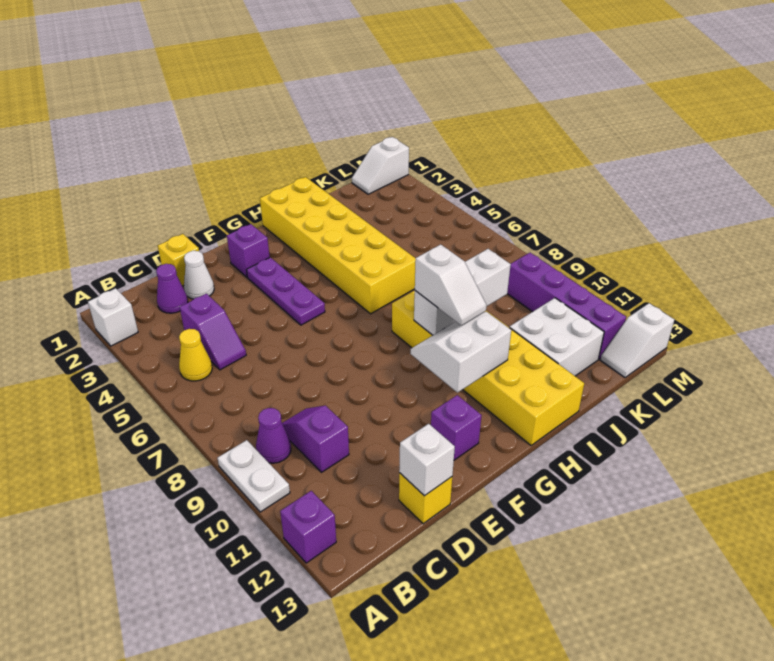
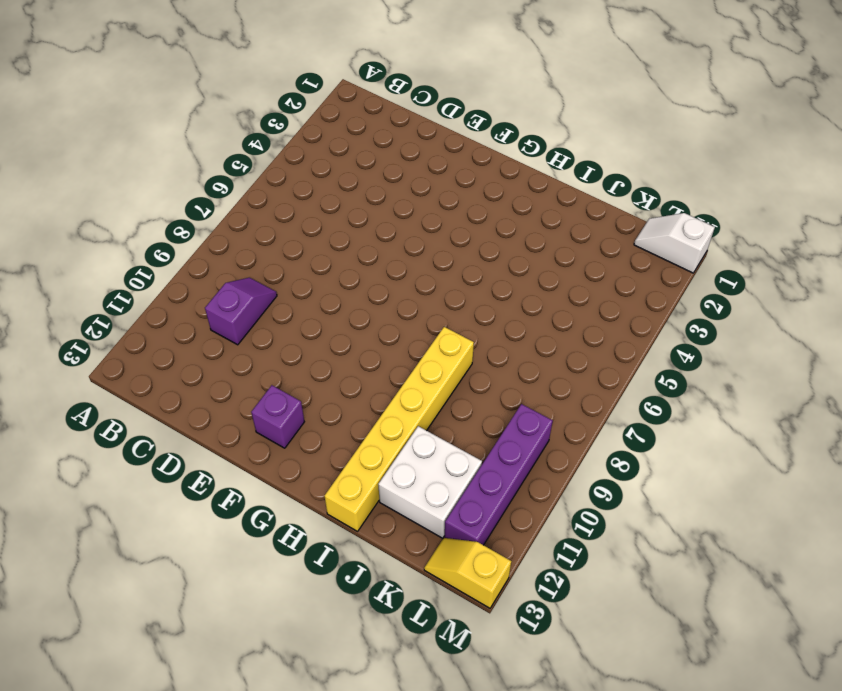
yellow 1x6 brick [324,327,474,531] -> yellow 2x6 brick [392,291,584,445]
yellow 1x2 slope [424,538,511,608] -> white 1x2 slope [601,303,674,378]
none -> white 1x1 brick [88,288,138,346]
none -> white 1x2 plate [218,440,290,512]
none -> purple 1x1 brick [280,491,336,563]

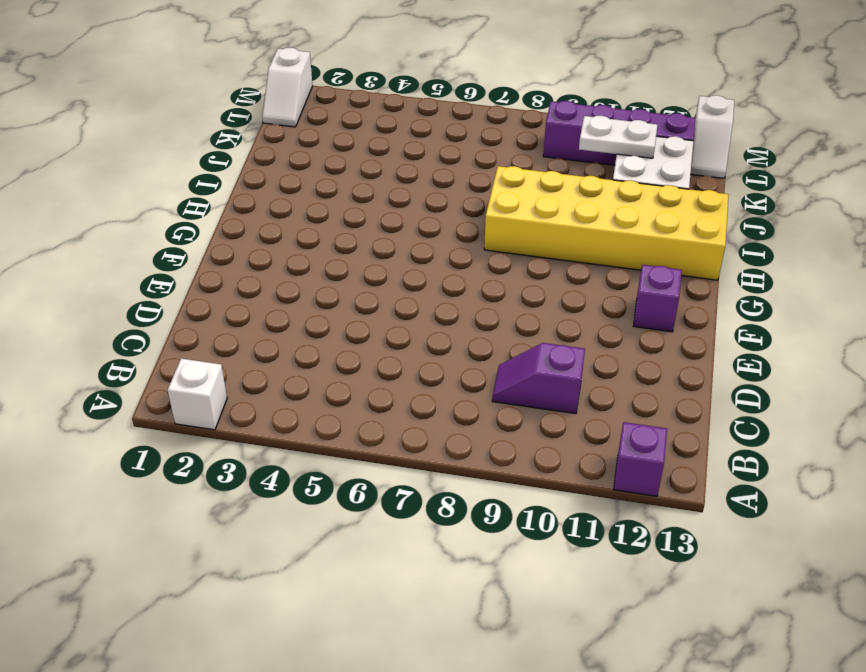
white 1x2 plate [579,116,657,158] -> white 1x2 plate moved to [218,440,290,512]
none -> yellow 1x1 cone [179,329,212,381]
none -> purple 1x1 cone [256,408,291,463]
none -> purple 1x1 cone [156,264,188,313]

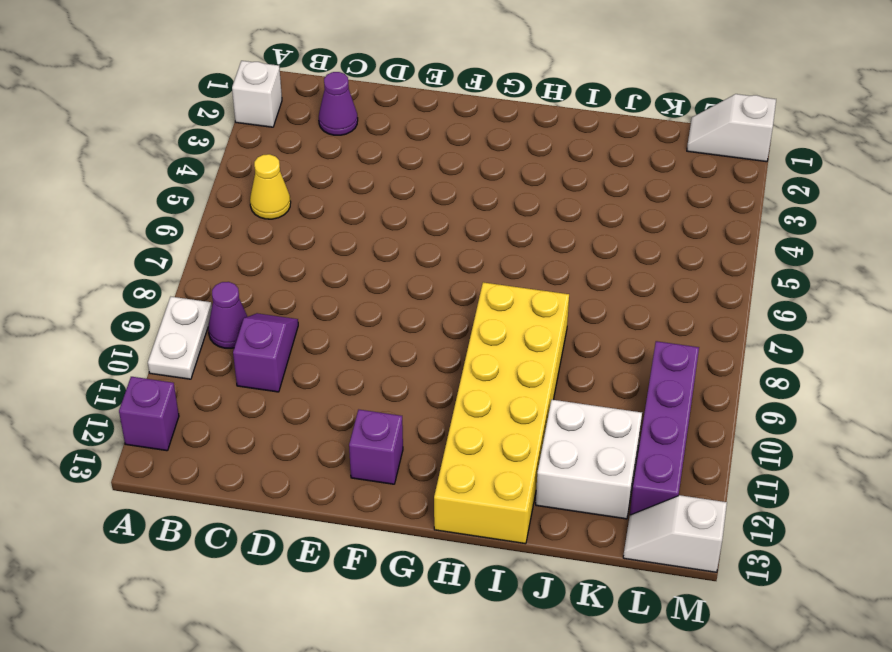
none -> purple 1x2 slope [180,294,246,370]
none -> yellow 1x1 brick [158,234,199,286]
none -> white 1x1 cone [184,251,214,299]

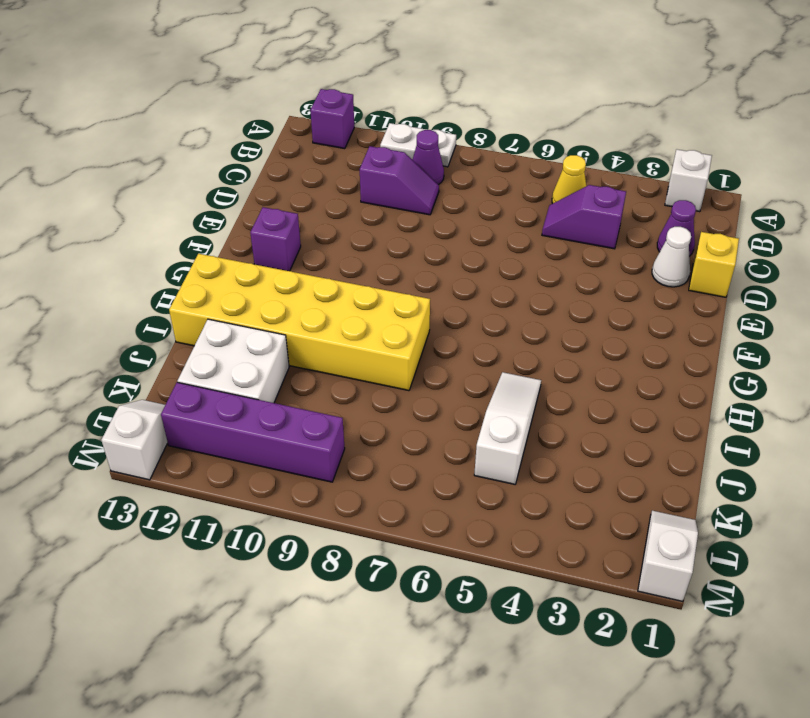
white 1x3 slope [474,372,541,484] -> yellow 2x6 brick [260,177,416,314]
none -> yellow 1x1 brick [399,473,452,524]
none -> purple 1x1 brick [227,224,270,277]
none -> purple 1x3 plate [247,257,325,325]

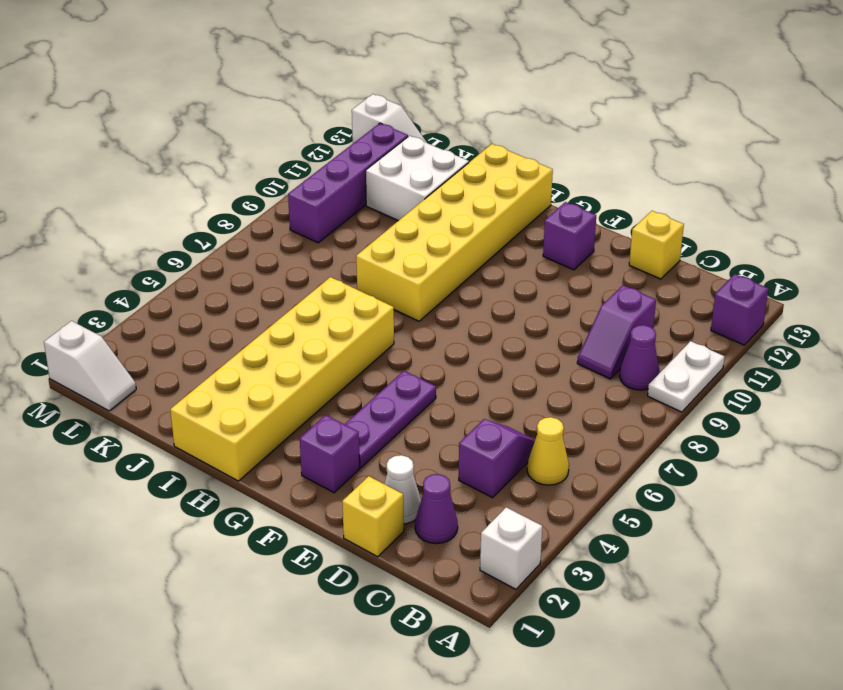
none -> white 1x1 brick [399,424,455,496]
none -> white 2x2 slope [411,312,511,393]
none -> white 1x3 brick [414,249,511,335]

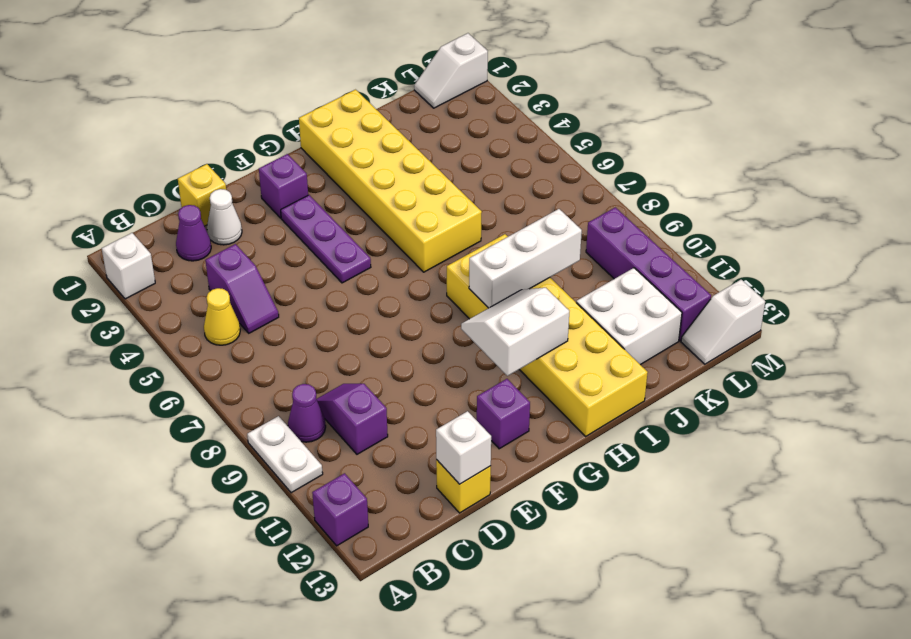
none -> white 1x2 slope [415,244,487,326]

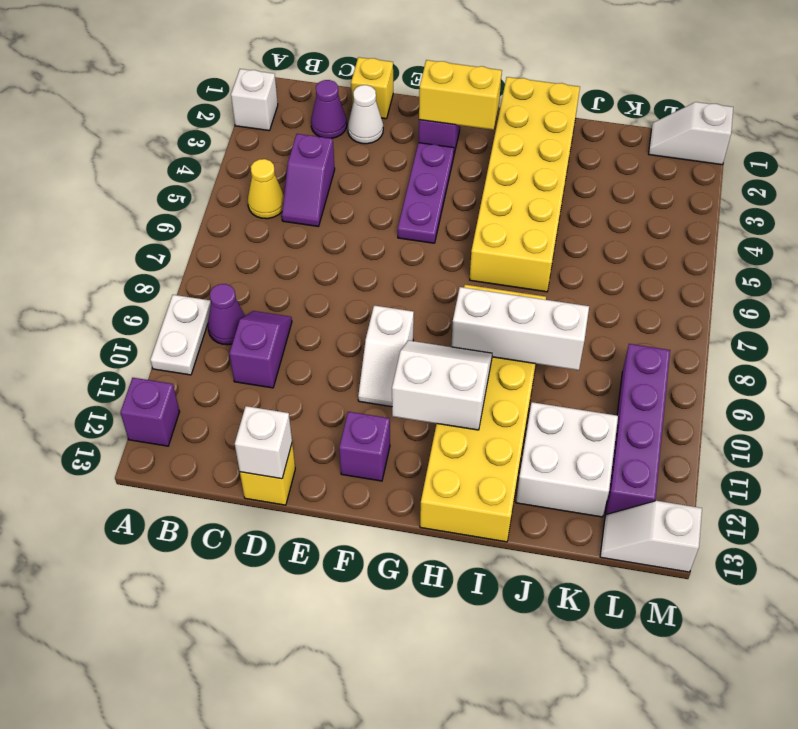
yellow 1x2 brick [419,60,502,130] -> none
white 1x2 slope [358,306,414,407] -> white 1x2 slope moved to [415,244,487,326]

